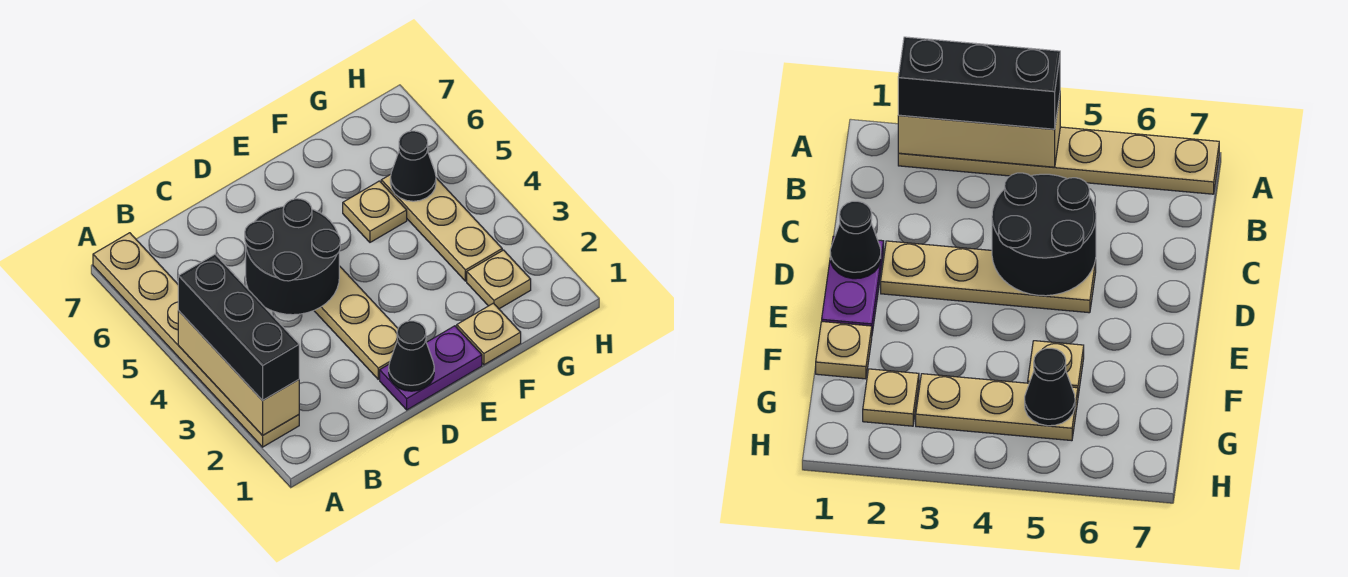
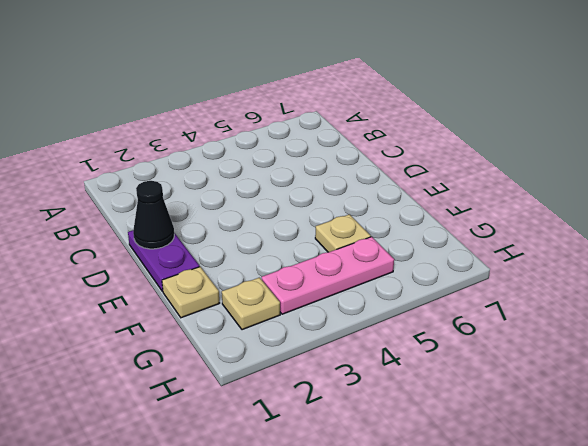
pink 1x3 plate [262,237,394,314] -> tan 1x3 plate [381,174,502,281]
none -> tan 1x6 plate [93,233,299,447]
none -> tan 1x4 plate [314,266,398,379]
none -> tan 1x3 brick [178,311,299,436]

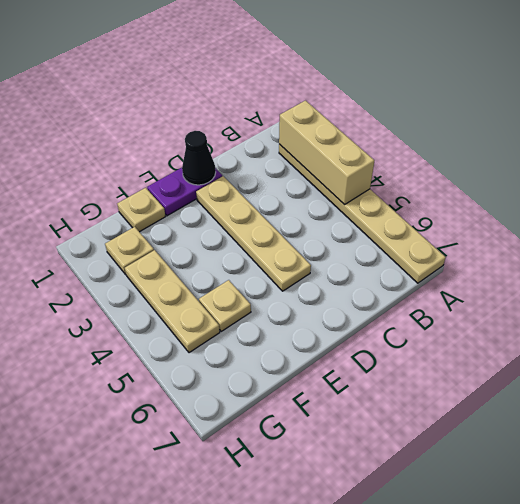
none -> black 2x2 round brick [245,199,340,315]
none -> black 1x1 cone [390,131,436,201]
none -> black 1x3 brick [178,254,299,400]

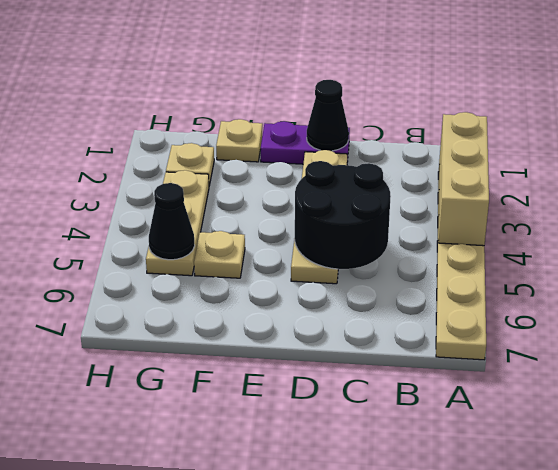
none -> black 1x3 brick [178,254,299,400]

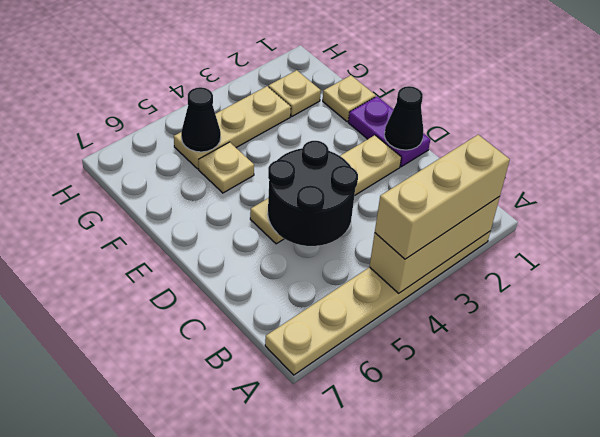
tan 1x3 brick [375,135,510,259] -> black 1x3 brick [178,254,299,400]

